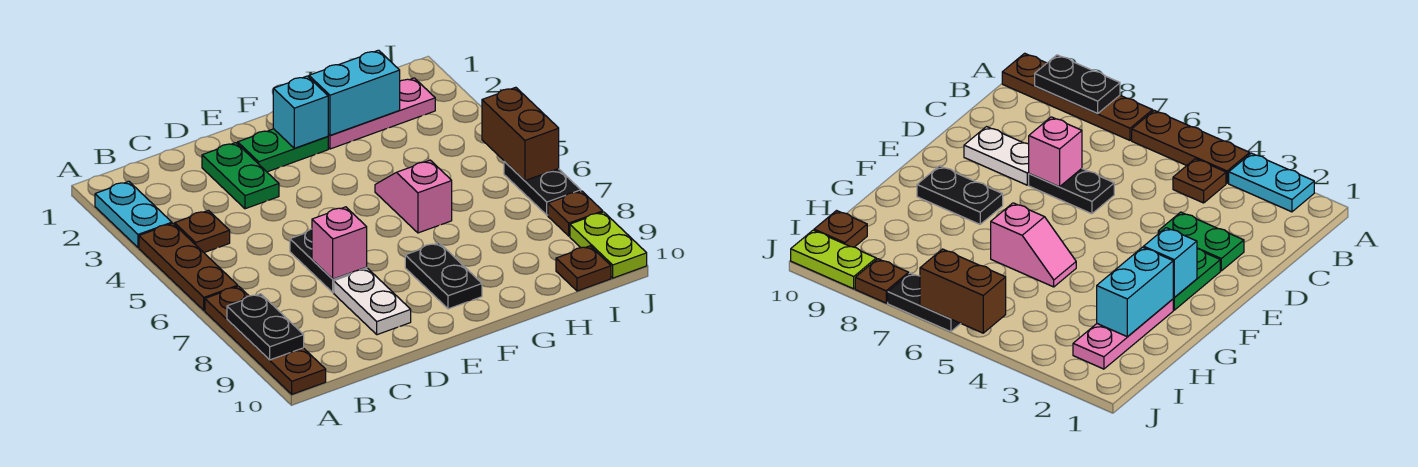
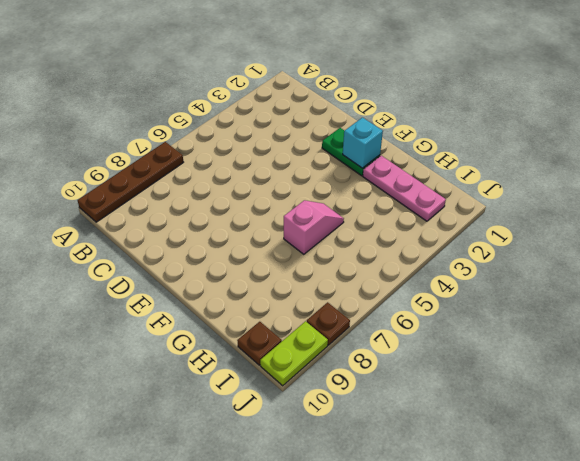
none -> cyan 1x2 plate [95,181,172,247]
none -> brown 1x3 plate [139,223,238,310]
none -> brown 1x1 plate [175,210,230,253]

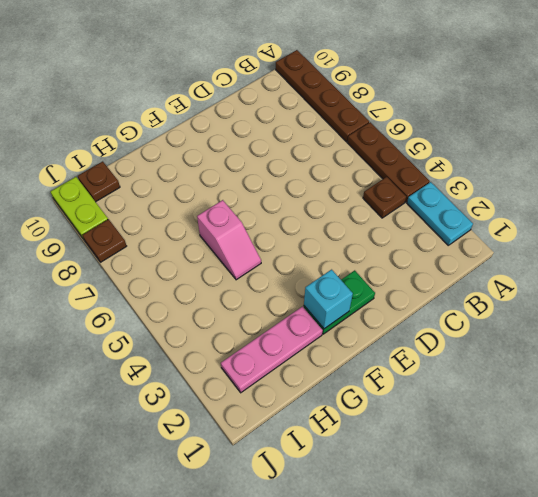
none -> green 1x2 plate [202,143,279,209]
none -> black 1x2 plate [290,229,367,293]
none -> white 1x2 plate [334,269,411,335]

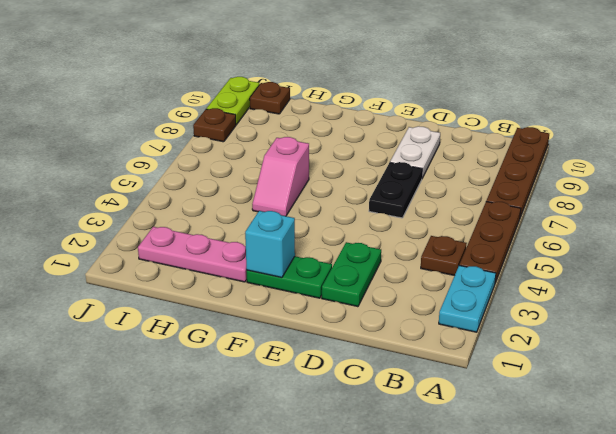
none -> black 1x2 plate [405,243,482,309]
none -> black 1x2 plate [504,161,581,215]
none -> black 1x2 plate [227,294,304,360]

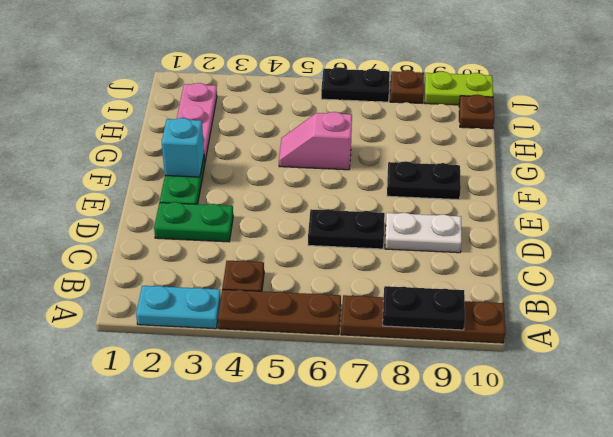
none -> pink 1x1 brick [312,207,367,279]
none -> cyan 1x2 brick [309,50,400,136]
none -> brown 1x2 brick [482,87,559,181]

